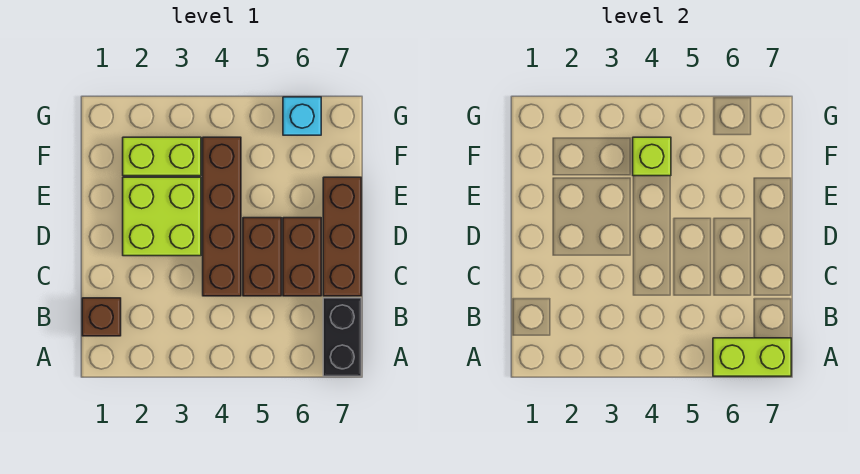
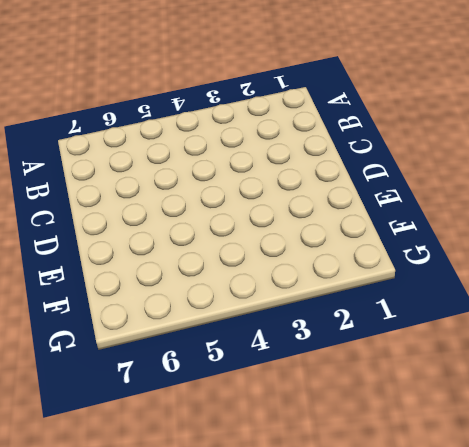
none -> black 1x2 brick [323,298,361,376]
none -> brown 1x1 brick [82,298,121,336]

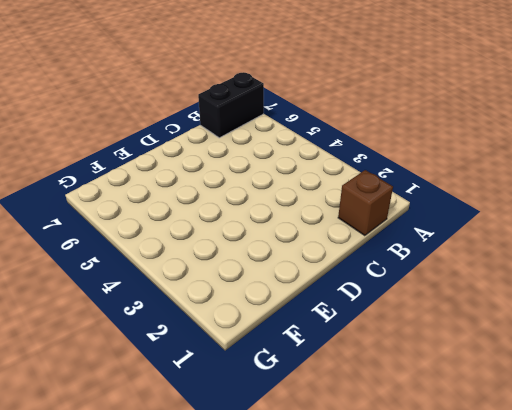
none -> brown 1x4 brick [203,137,241,296]
none -> brown 1x2 brick [243,218,281,296]

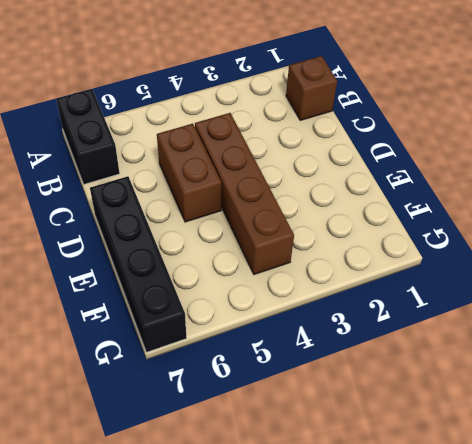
black 1x4 brick [90,176,187,352] -> brown 1x3 brick [323,177,361,296]
none -> brown 1x2 brick [283,218,321,296]
none -> lime 2x2 brick [123,177,201,256]

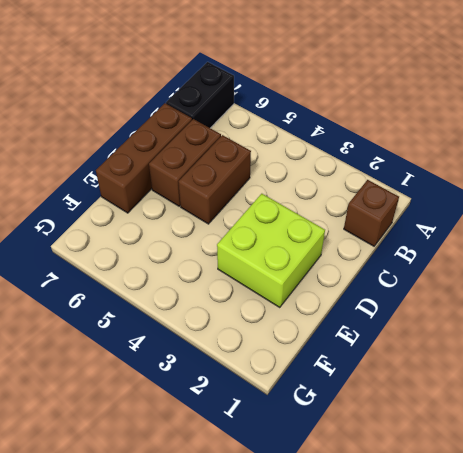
none -> brown 1x4 brick [203,137,241,296]
none -> lime 1x2 brick [123,137,201,176]

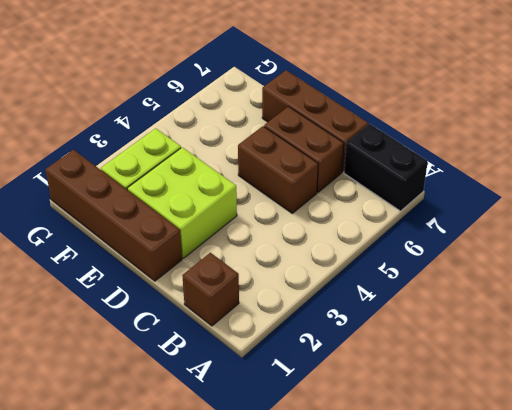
brown 1x4 brick [46,150,182,281] -> brown 1x4 brick moved to [203,137,241,296]
none -> cyan 1x1 brick [283,97,321,135]
none -> lime 1x2 brick [713,338,791,376]

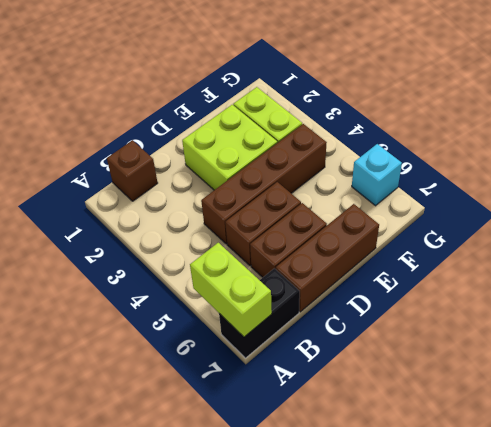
none -> lime 1x1 brick [633,137,671,176]

